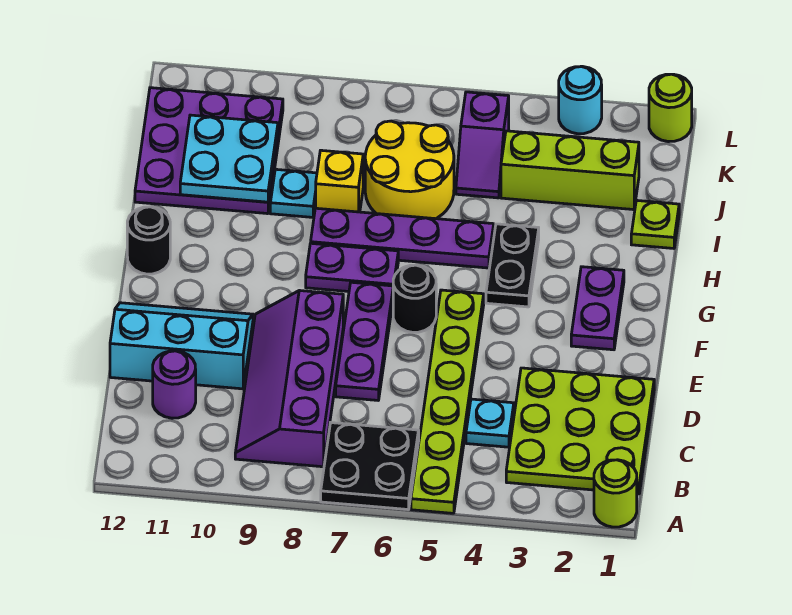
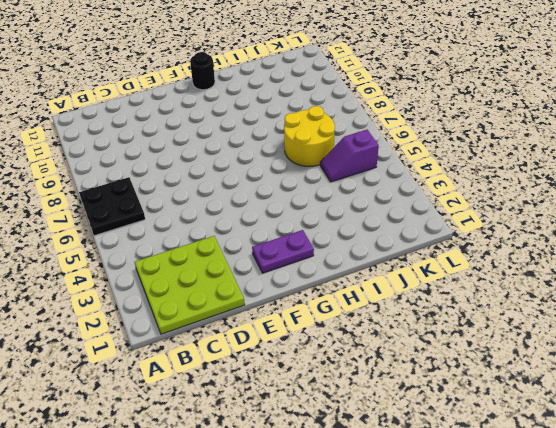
none -> lime 1x1 round brick [594,460,637,527]
none -> lime 1x6 plate [411,290,484,513]
none -> purple 2x4 slope [235,291,343,467]

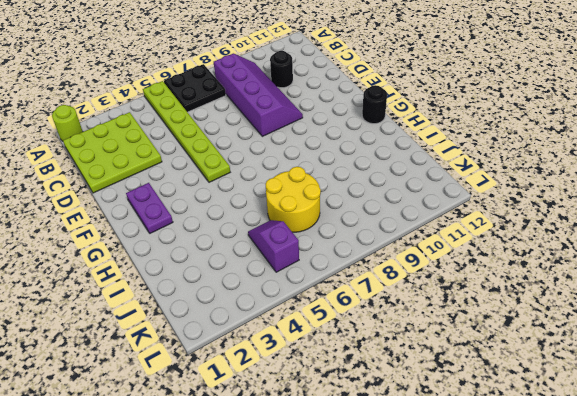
black 1x1 round brick [270,51,293,88] -> black 1x1 round brick moved to [393,265,436,332]
none -> cyan 1x1 plate [466,399,514,447]
none -> purple 1x1 round brick [153,351,196,418]
none -> purple 1x3 plate [336,282,393,400]

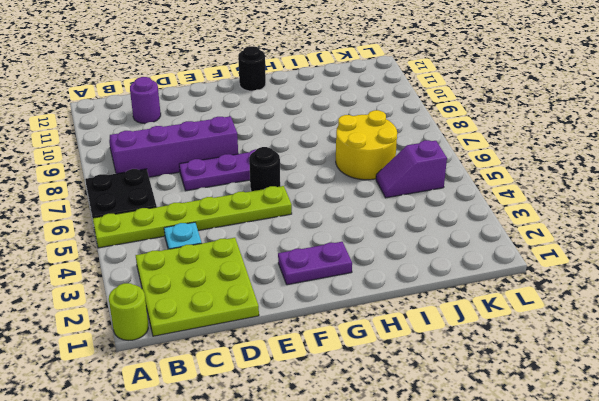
none -> cyan 2x3 slope [110,303,253,389]
none -> black 1x2 plate [486,224,539,307]
none -> purple 1x2 plate [306,243,398,292]

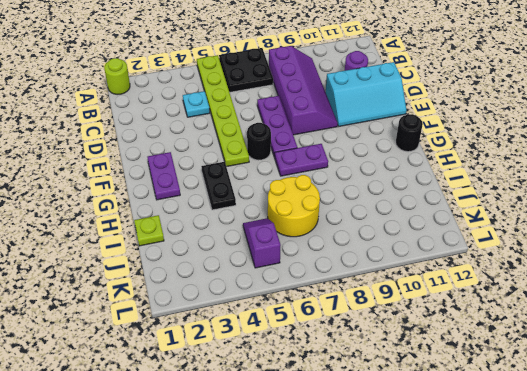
none -> lime 3x3 plate [506,368,654,494]
none -> purple 1x4 plate [311,208,494,268]
none -> yellow 1x1 brick [316,150,363,212]

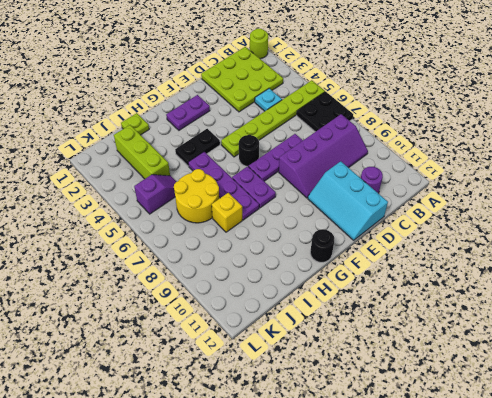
none -> cyan 1x1 plate [270,169,317,217]
none -> purple 3x3 plate [135,88,283,214]
none -> lime 1x1 round brick [649,74,692,142]

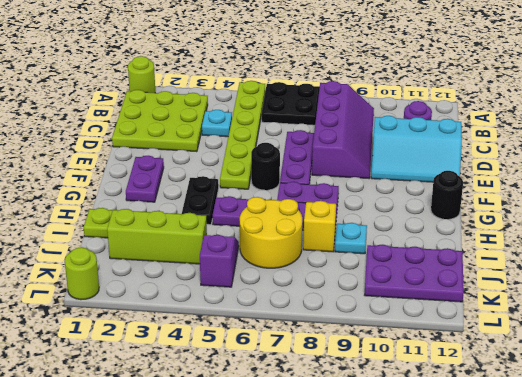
purple 2x3 plate [365,245,464,302] -> purple 3x3 plate [135,88,283,214]
none -> cyan 1x1 round brick [559,66,602,134]
none -> cyan 2x2 plate [180,115,278,202]

